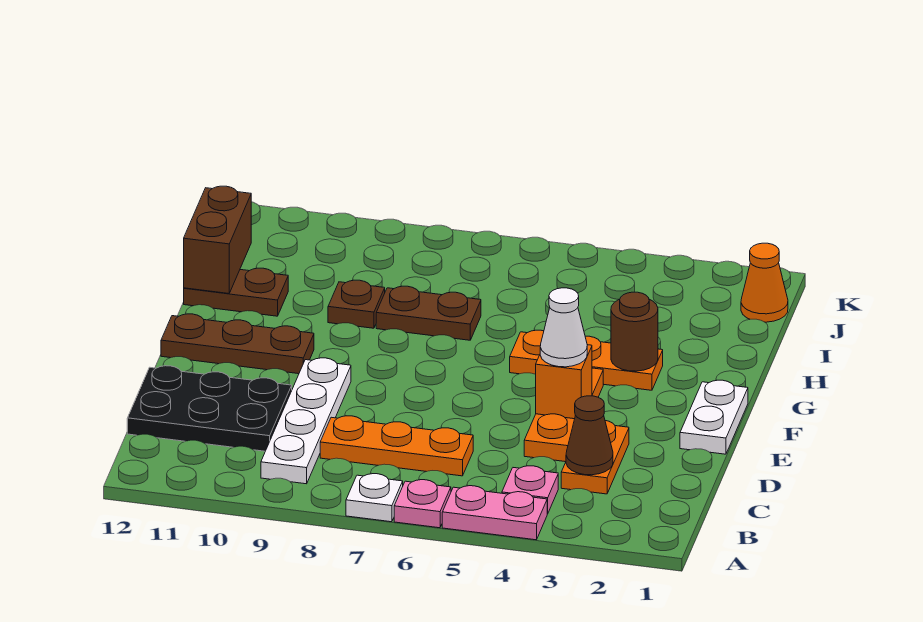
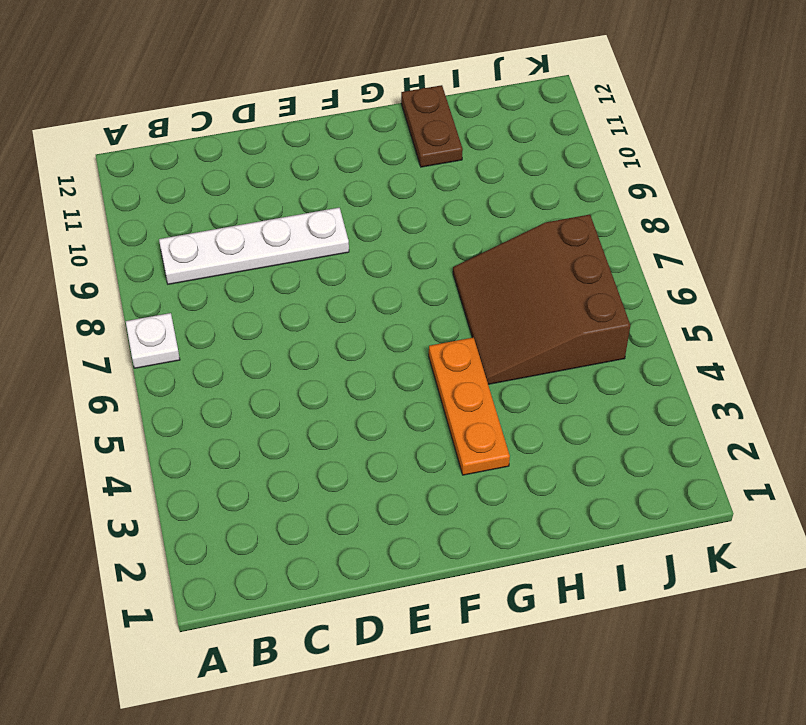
brown 3x3 slope [453,215,630,384] -> brown 1x2 plate [376,286,481,340]
none -> pink 1x2 plate [442,486,547,540]
none -> pink 1x1 plate [394,480,451,528]
none -> pink 1x1 plate [502,466,558,514]

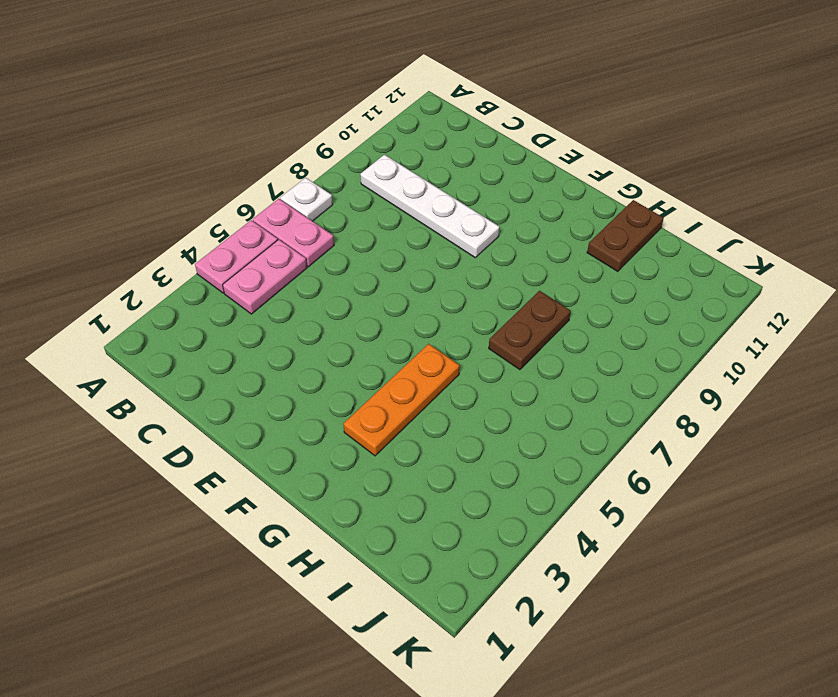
pink 1x2 plate [253,199,334,267] -> pink 1x1 plate [394,480,451,528]
pink 1x2 plate [223,240,307,314] -> pink 1x1 plate [502,466,558,514]
none -> orange 1x2 plate [561,421,629,494]
none -> orange 1x3 plate [320,416,473,476]
none -> black 2x3 plate [127,366,292,451]

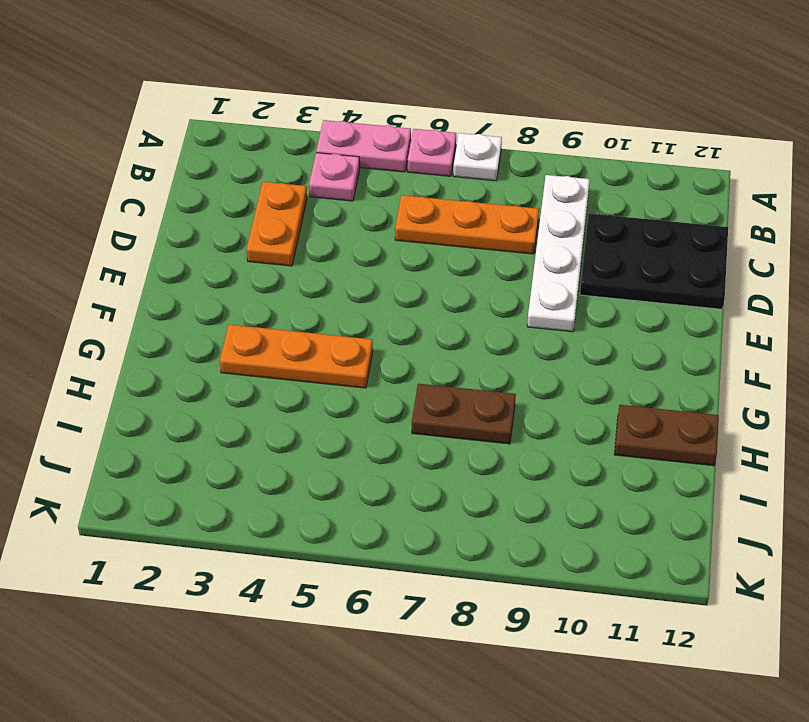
none -> orange 1x3 plate [524,368,603,462]
none -> white 1x2 plate [680,380,748,454]
none -> brown 1x3 plate [161,314,314,374]

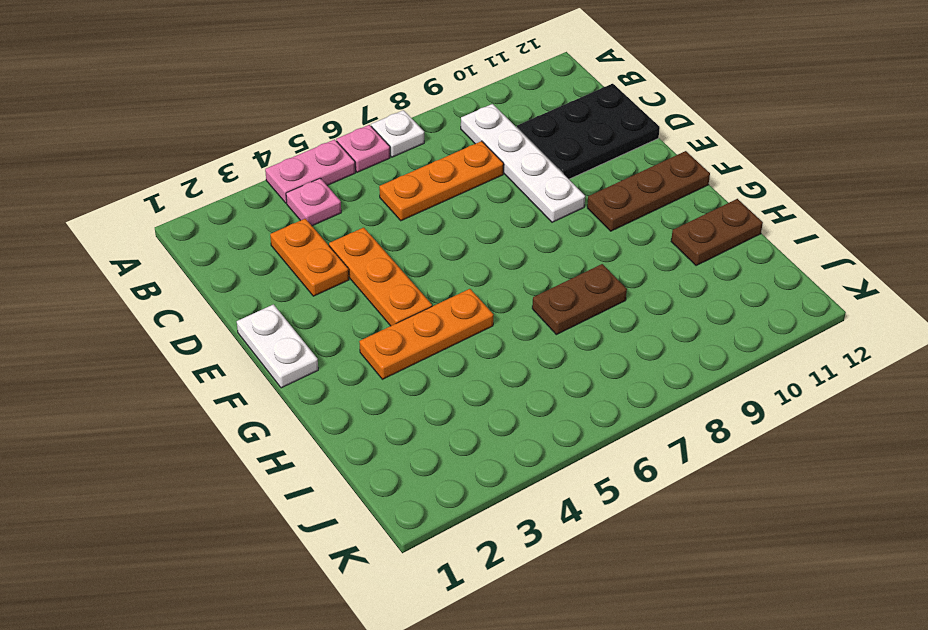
none -> brown 1x1 plate [328,280,385,328]
none -> orange 1x1 cone [741,243,788,322]
none -> brown 1x1 cone [566,396,613,475]

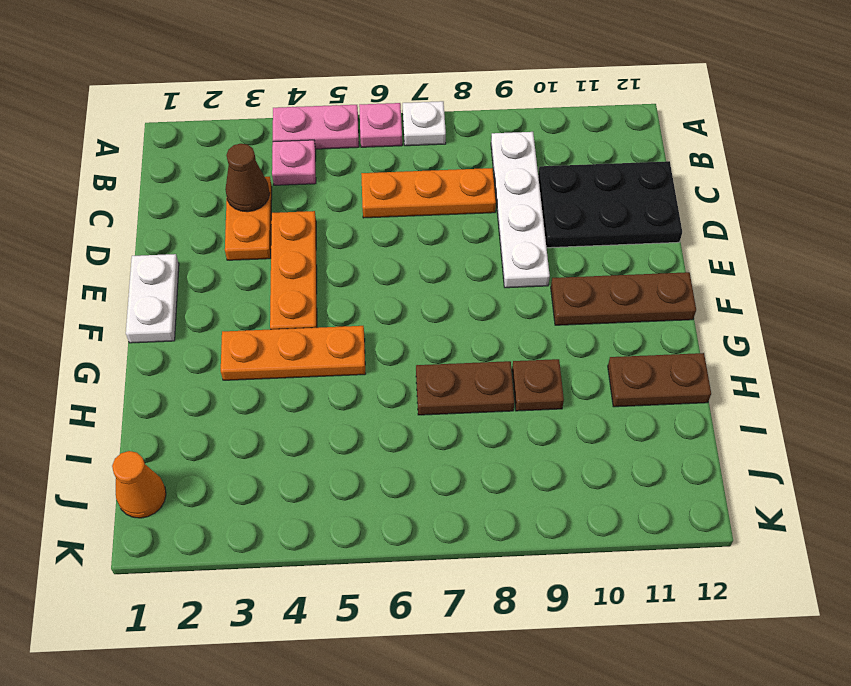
none -> orange 1x1 brick [536,345,592,419]
none -> brown 1x1 round brick [611,292,658,371]
none -> brown 1x2 brick [184,186,251,294]

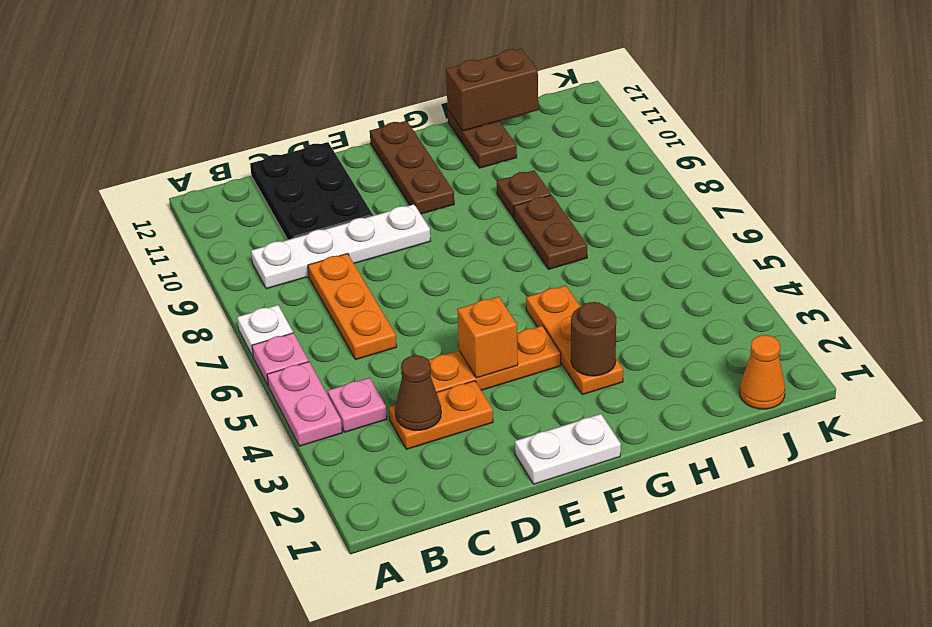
none -> white 1x1 cone [540,288,587,367]

